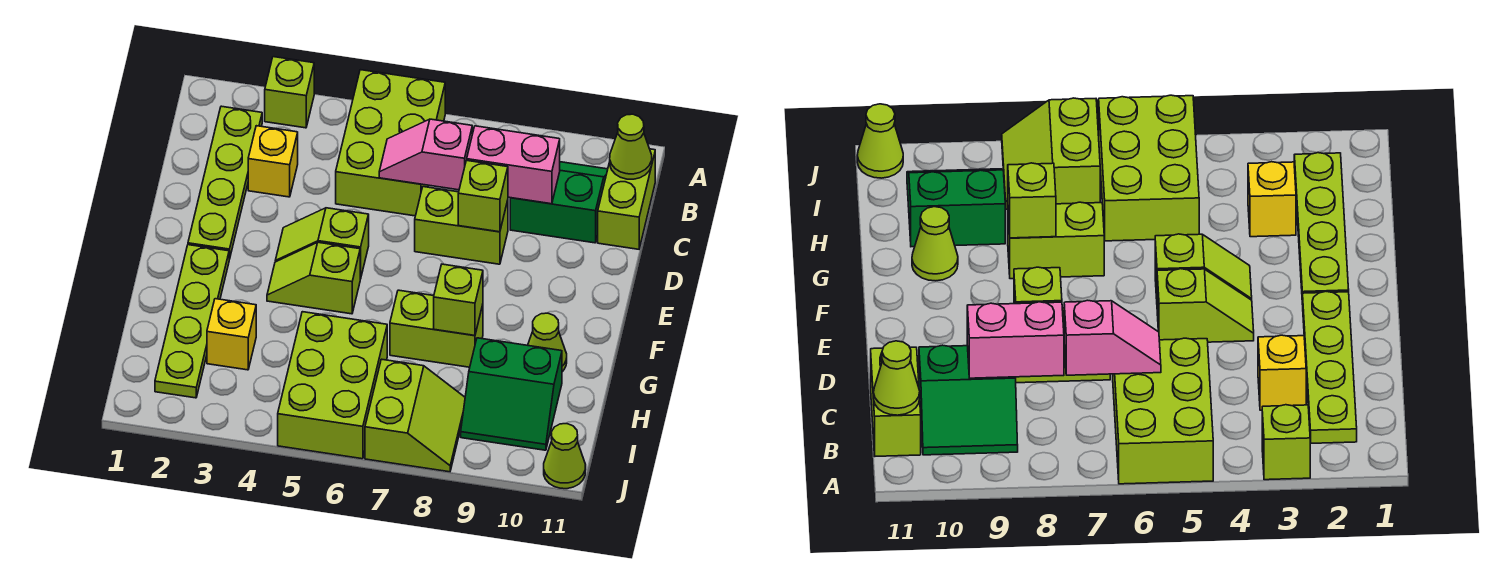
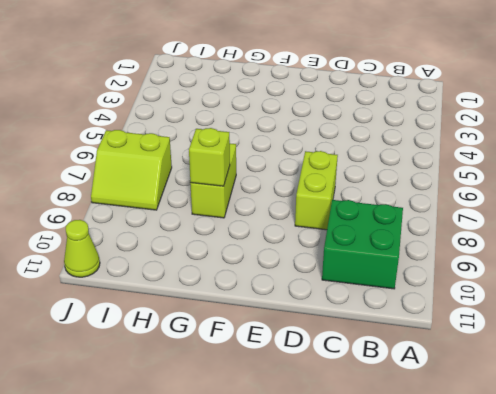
green 2x2 brick [322,200,403,289] -> green 2x2 slope [510,162,608,243]
none -> lime 1x1 brick [265,57,314,128]
none -> lime 2x3 brick [336,70,445,216]
none -> lime 1x4 plate [188,106,262,259]

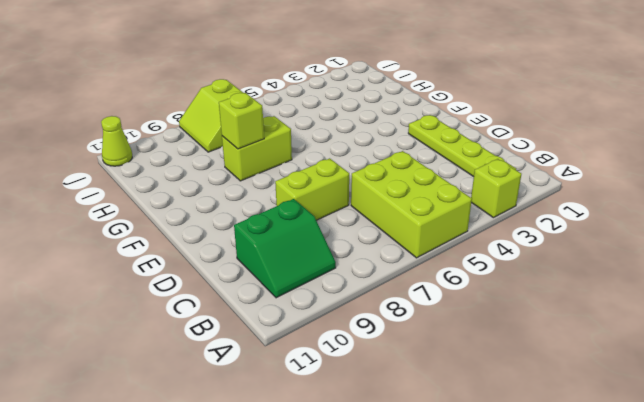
none -> lime 1x2 brick [598,149,655,249]
none -> yellow 1x1 brick [248,126,298,197]
none -> lime 1x2 slope [275,208,369,279]

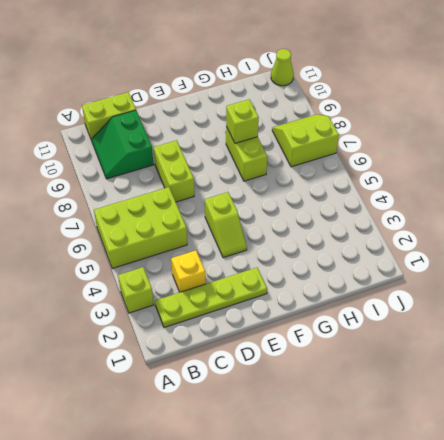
none -> lime 1x4 plate [155,245,229,398]
none -> lime 1x2 slope [267,242,360,314]
none -> lime 1x1 cone [528,313,567,372]

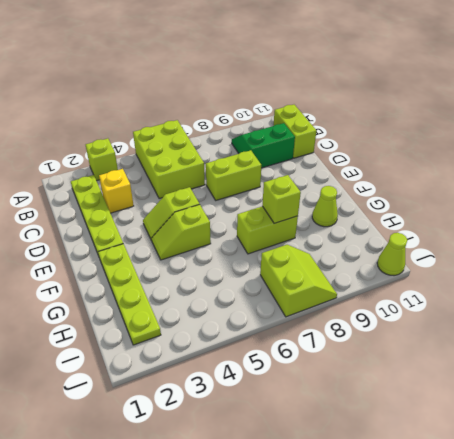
none -> yellow 1x1 brick [207,299,256,370]
none -> lime 2x3 brick [278,312,387,459]
none -> green 2x2 slope [461,338,562,450]

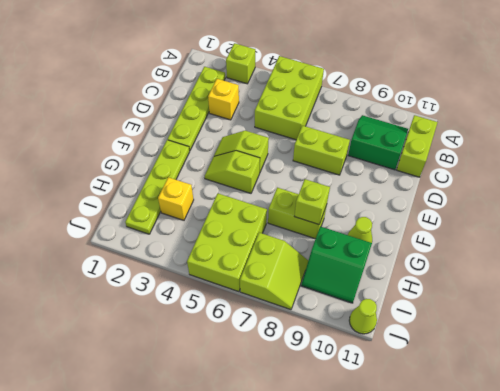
none -> lime 1x1 cone [610,114,652,179]
none -> pink 1x2 slope [379,119,472,190]
none -> pink 1x2 brick [467,126,560,204]

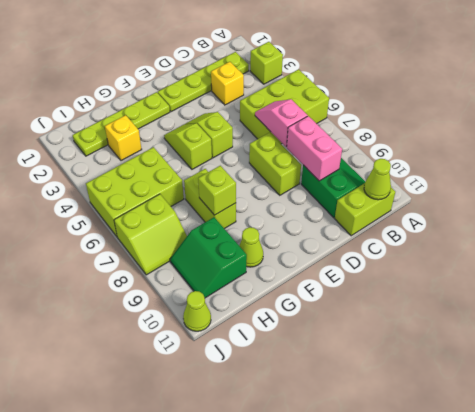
none -> lime 1x1 brick [458,160,508,232]

